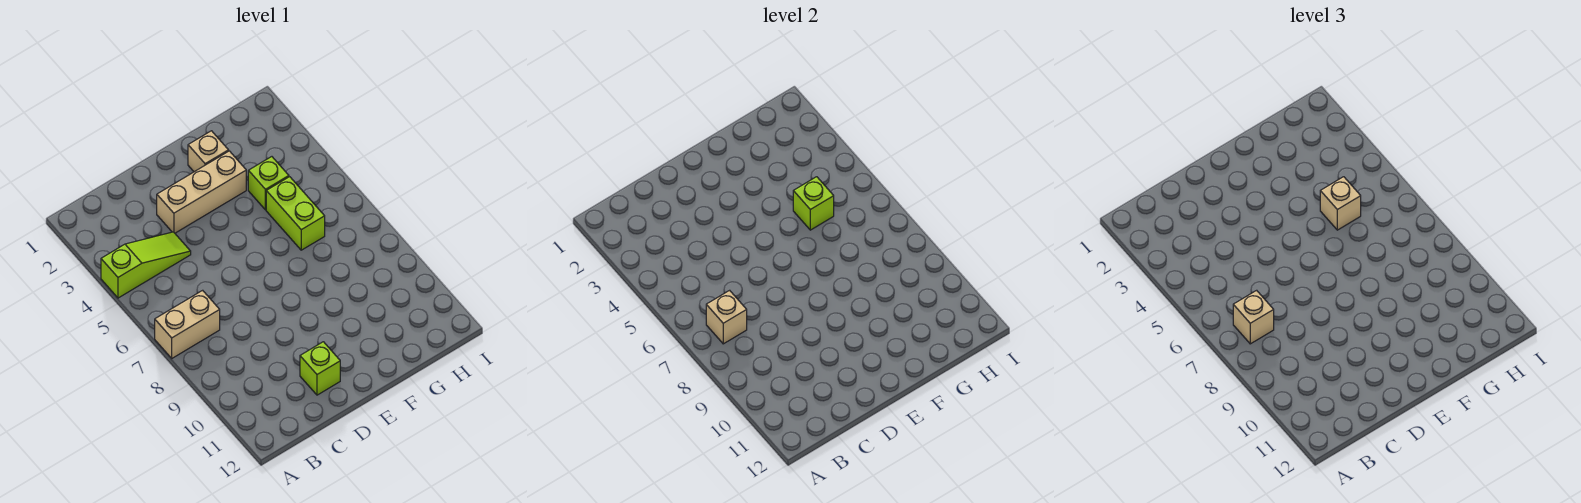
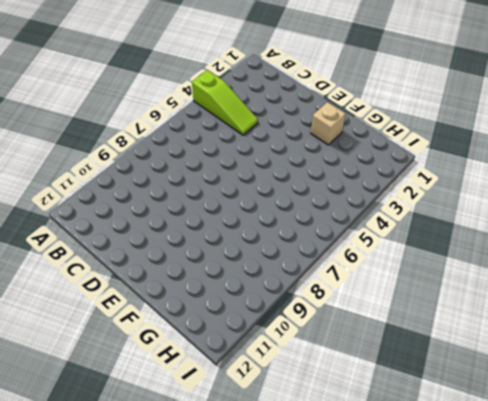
none -> tan 1x2 brick [155,290,220,358]
none -> tan 1x3 brick [157,151,246,233]

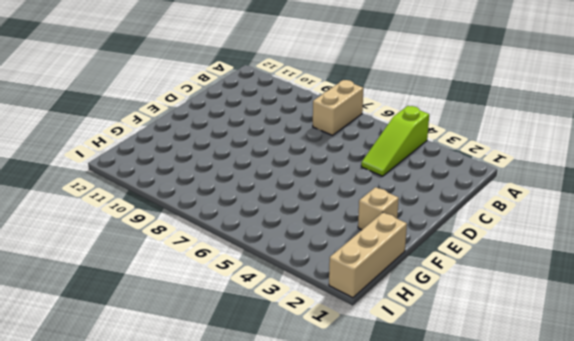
tan 1x3 brick [329,213,407,298] -> tan 1x3 brick moved to [157,151,246,233]
none -> lime 1x1 brick [300,342,340,395]
none -> lime 1x1 brick [248,157,289,210]

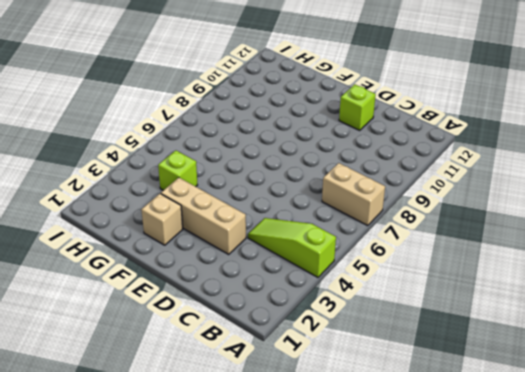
none -> lime 1x2 brick [266,177,325,250]
none -> tan 1x1 brick [706,290,747,344]

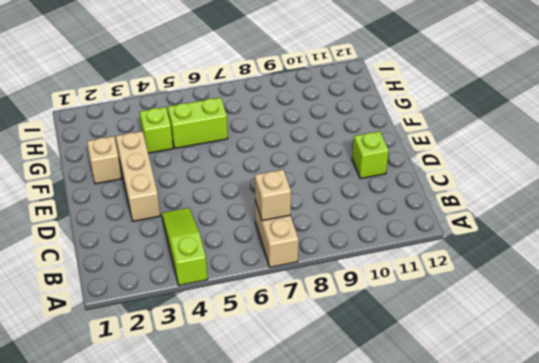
none -> lime 1x1 brick [793,177,834,230]
none -> tan 1x1 brick [1233,290,1274,344]

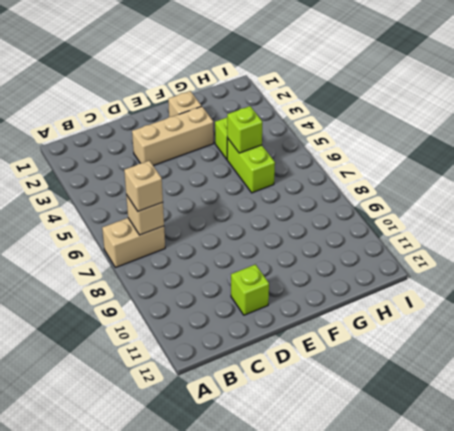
none -> lime 1x3 slope [101,232,191,298]
none -> tan 1x1 brick [1320,177,1361,230]

